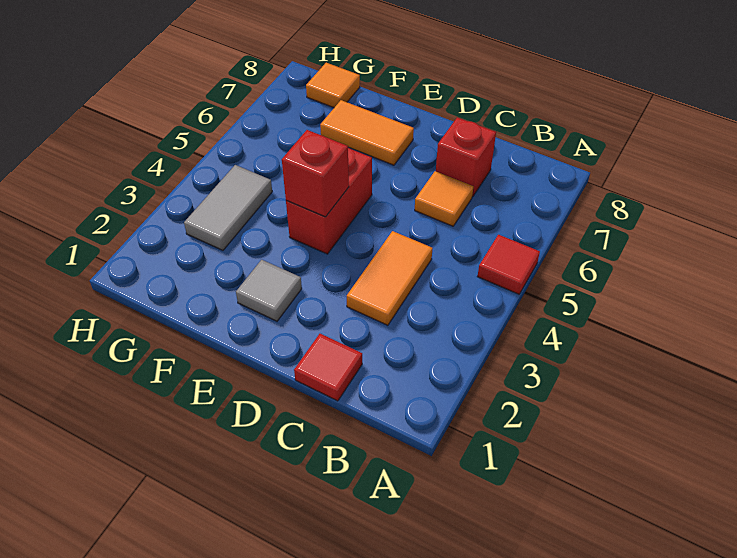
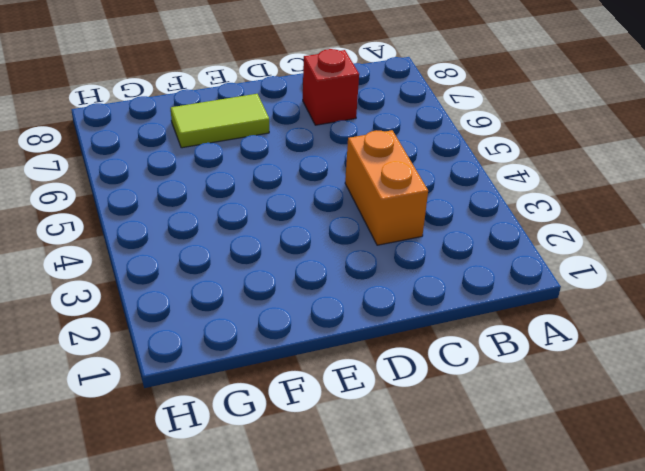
orange 1x2 brick [345,130,428,245] -> orange 1x2 tile [347,231,433,325]
lime 1x2 tile [171,94,269,148] -> orange 1x2 tile [320,100,414,165]
none -> red 1x1 tile [477,235,540,294]
none -> red 1x1 tile [294,334,362,401]

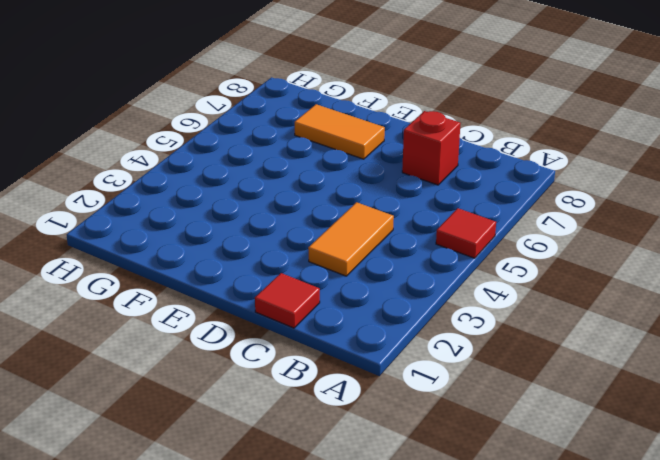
none -> orange 1x1 tile [415,171,473,226]
none -> grey 1x1 tile [236,260,302,321]

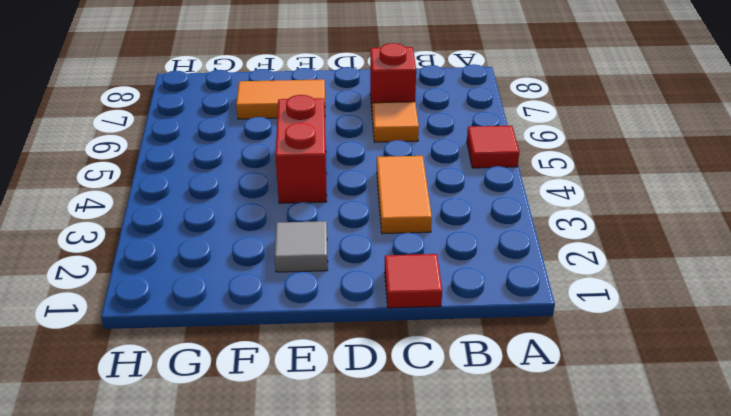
none -> grey 1x2 tile [184,165,272,250]
none -> orange 1x1 tile [306,63,360,108]

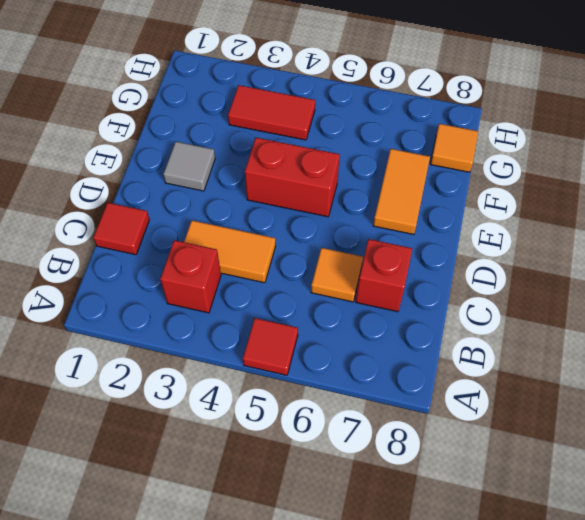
red 1x1 brick [160,240,221,313] -> red 1x1 brick moved to [282,130,349,217]
red 1x2 tile [228,85,315,140] -> grey 1x2 tile [184,165,272,250]

